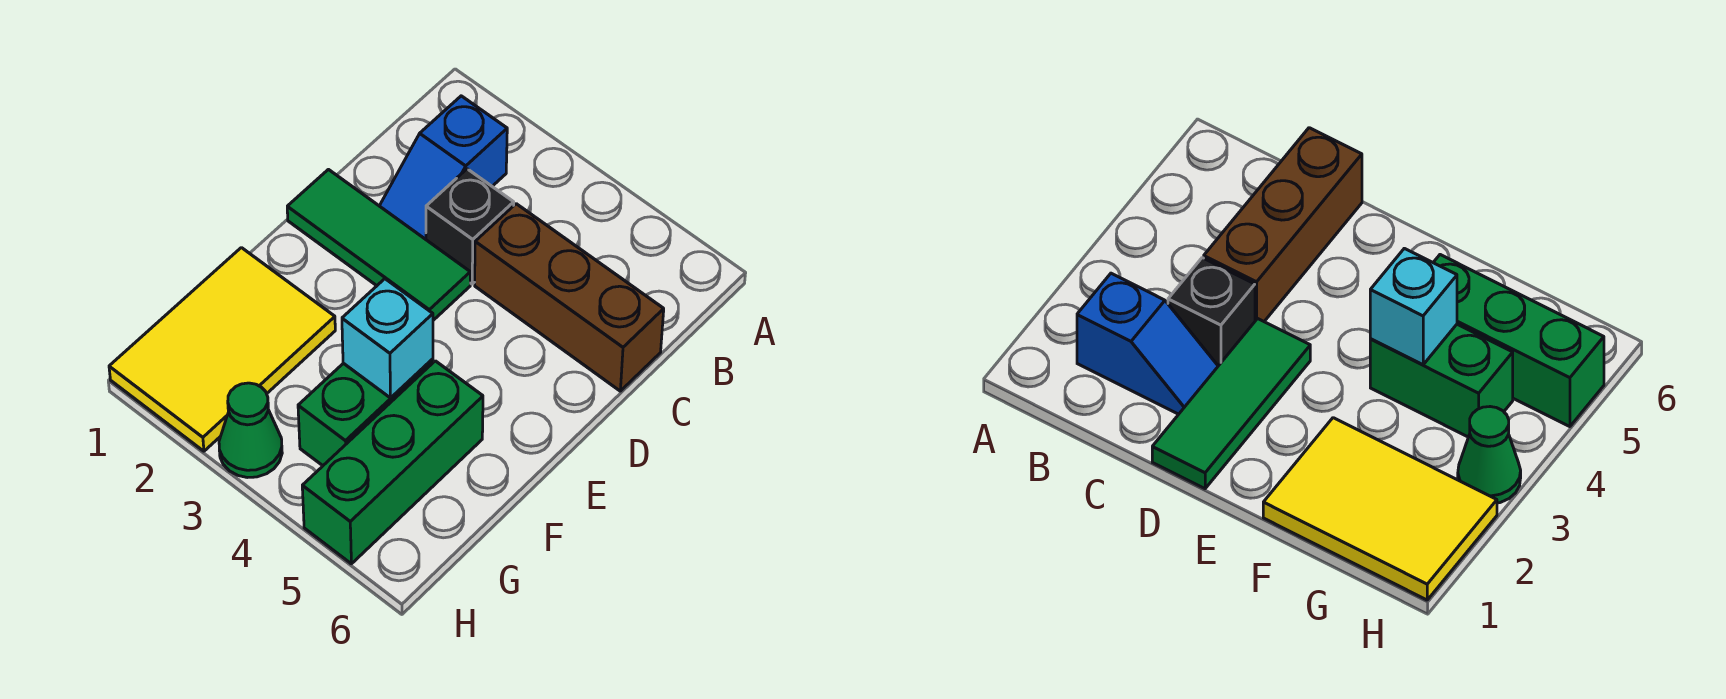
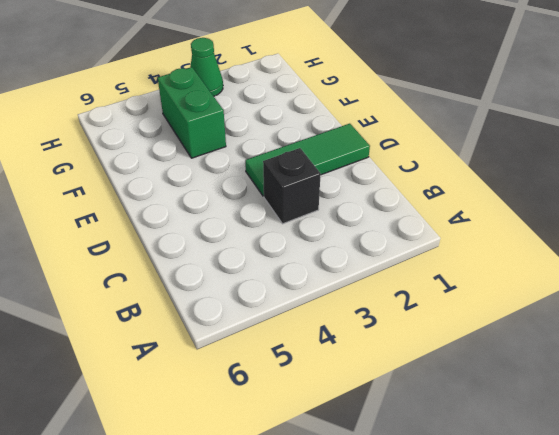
none -> blue 1x2 slope [380,96,507,239]
none -> brown 1x3 brick [475,204,664,391]

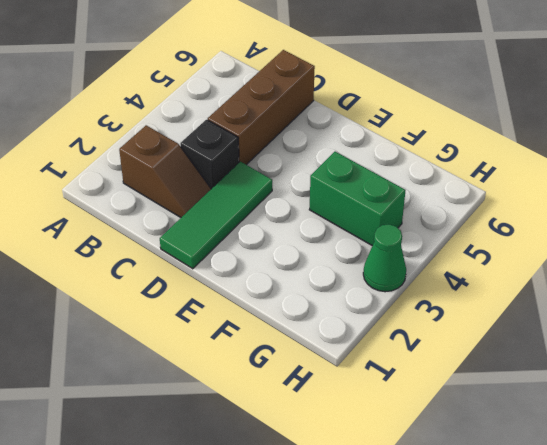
brown 1x2 slope [119,125,211,217] -> blue 1x2 slope [380,96,507,239]
none -> yellow 2x3 tile [109,248,335,451]
none -> green 1x3 brick [302,361,483,564]

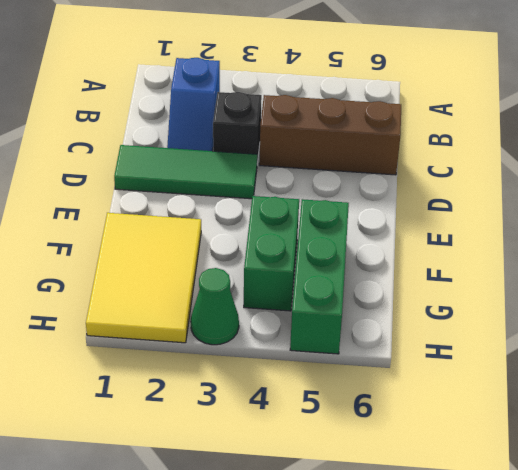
none -> cyan 1x1 brick [342,279,433,398]

